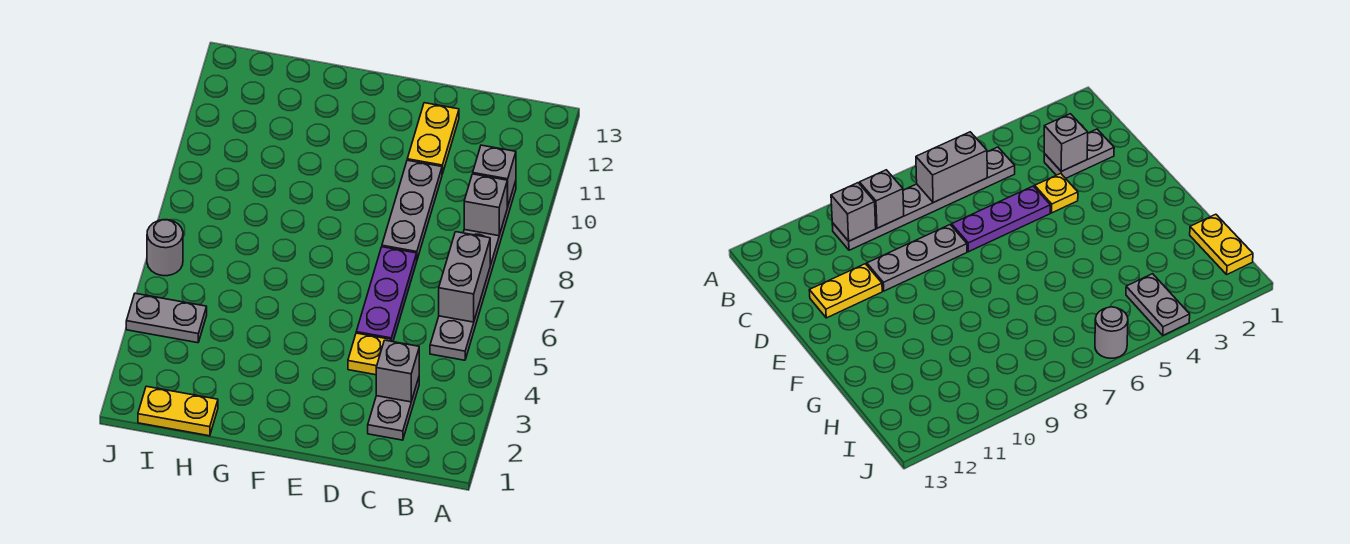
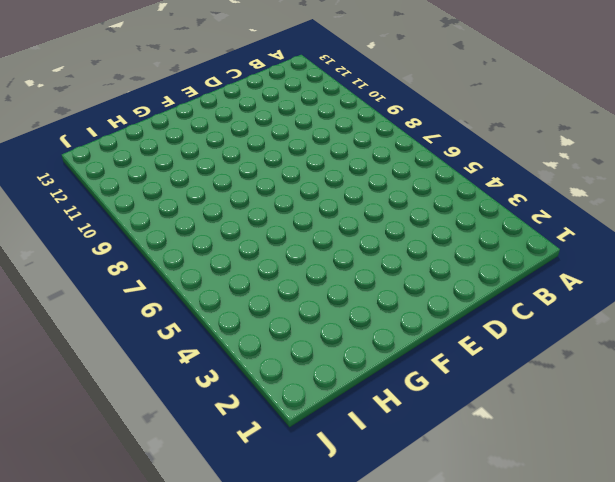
none -> grey 1x6 plate [430,181,516,360]
none -> grey 1x2 plate [368,378,419,440]
none -> yellow 1x1 plate [348,333,391,375]

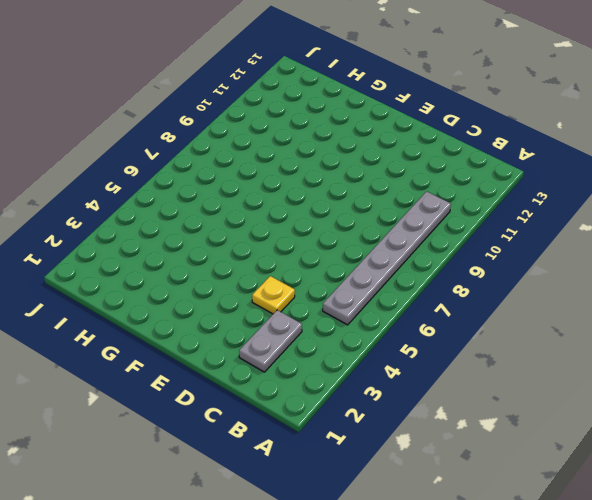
none -> purple 1x3 plate [356,247,417,342]
none -> grey 1x3 plate [382,160,442,259]
none -> yellow 1x2 plate [407,103,459,174]

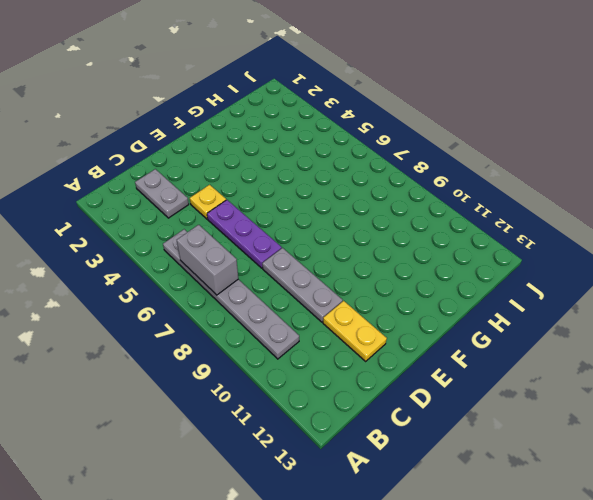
none -> yellow 1x2 plate [138,386,218,436]
none -> grey 1x2 plate [126,293,207,343]
none -> grey 1x1 round brick [147,220,183,276]

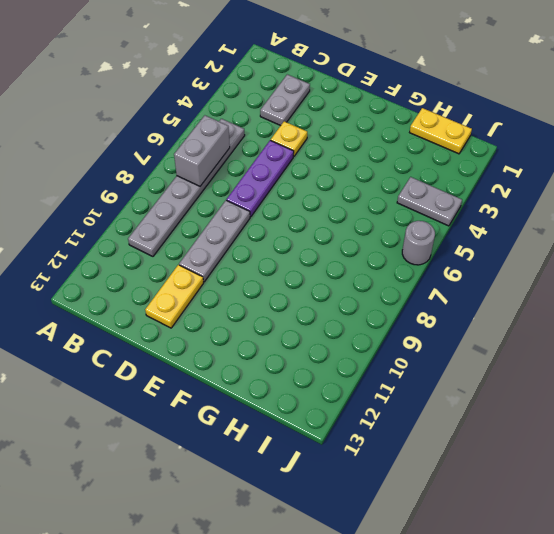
none -> grey 1x1 brick [464,174,507,236]
none -> grey 1x1 brick [473,145,516,207]
none -> grey 1x1 brick [376,340,419,402]

